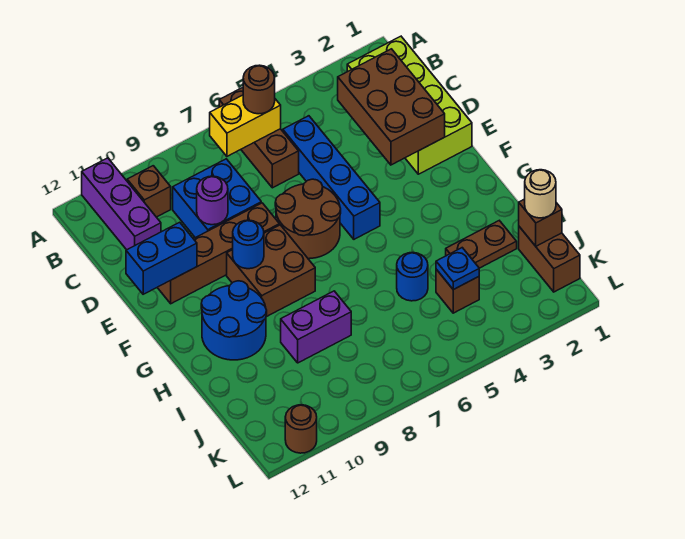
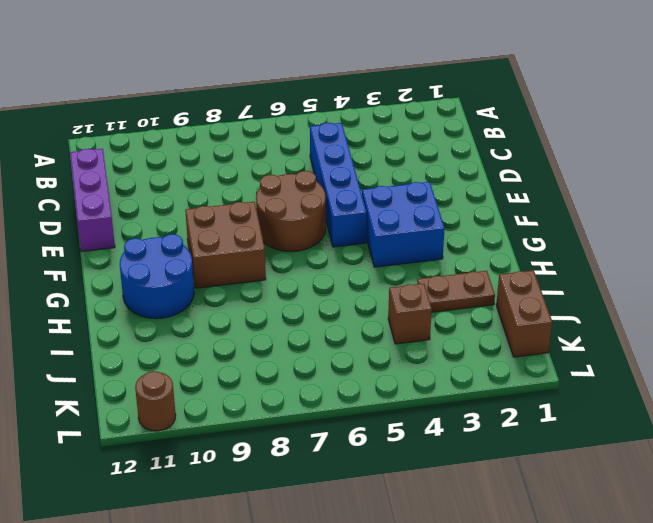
purple 1x3 brick [70,149,115,252] -> purple 1x3 brick moved to [82,158,161,250]
blue 2x2 brick [362,182,445,267] -> blue 2x2 brick moved to [173,159,261,238]
none -> brown 1x3 brick [219,87,299,188]
none -> lime 2x4 brick [347,36,472,174]
none -> brown 1x1 brick [127,166,171,217]

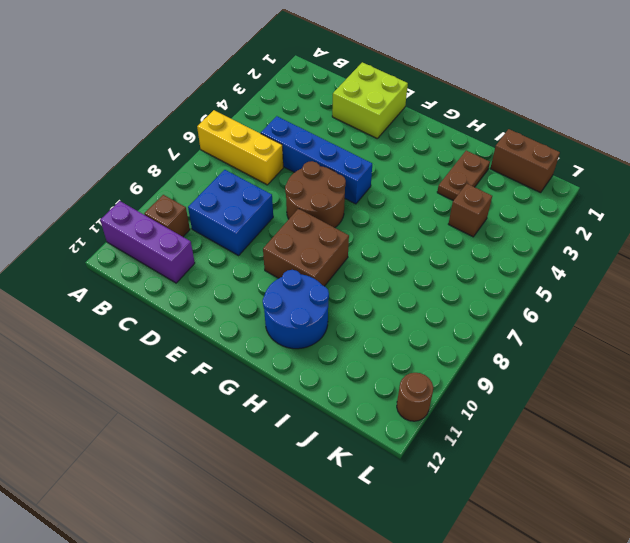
yellow 1x3 brick [197,110,283,185] -> brown 1x3 brick [219,87,299,188]
lime 2x2 brick [332,62,408,138] -> lime 2x4 brick [347,36,472,174]
none -> brown 1x4 brick [157,203,279,304]
none -> blue 1x1 round brick [397,252,428,301]
none -> purple 1x2 brick [281,291,351,363]

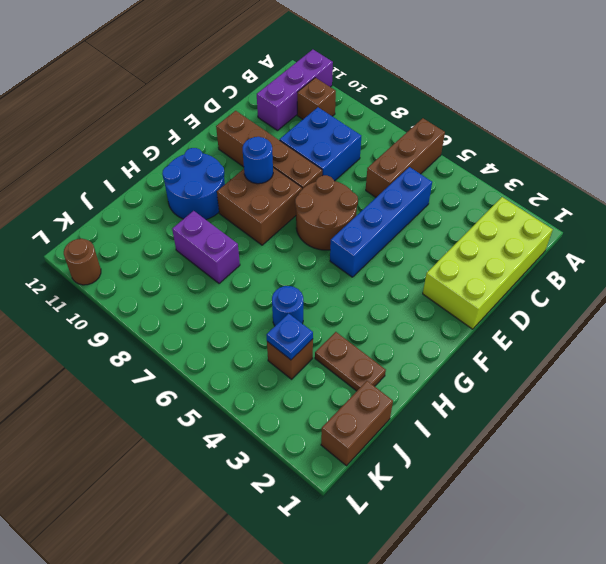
none -> yellow 1x2 brick [210,95,281,156]
none -> brown 2x3 brick [338,49,445,165]
none -> purple 1x1 round brick [197,176,228,225]

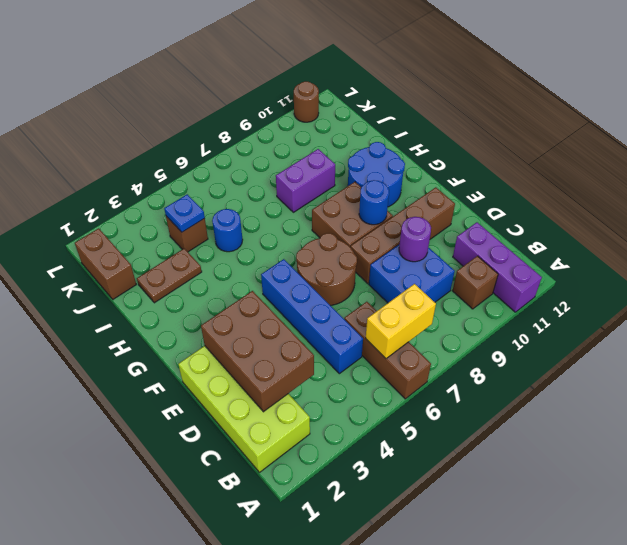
none -> blue 1x2 brick [126,222,197,294]
none -> brown 1x1 brick [519,199,562,246]
none -> brown 1x1 round brick [243,65,275,114]

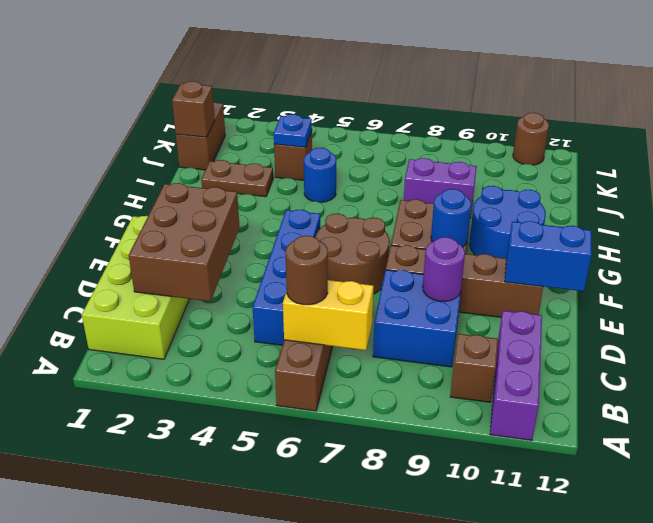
none -> tan 1x1 round brick [525,170,556,218]

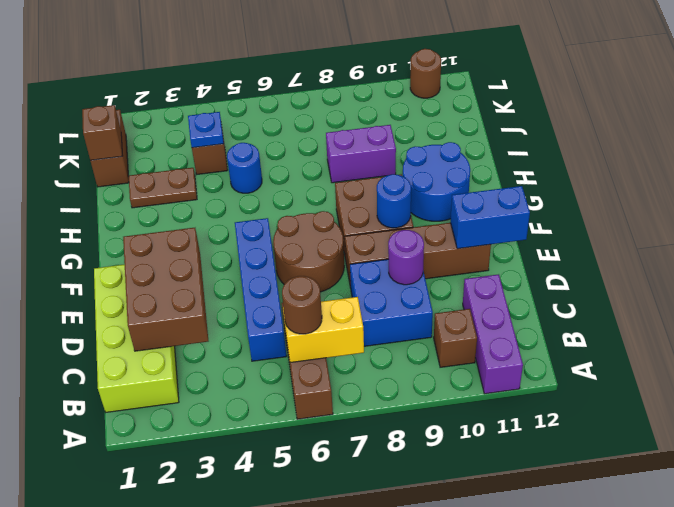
none -> tan 1x1 round brick [525,170,556,218]

